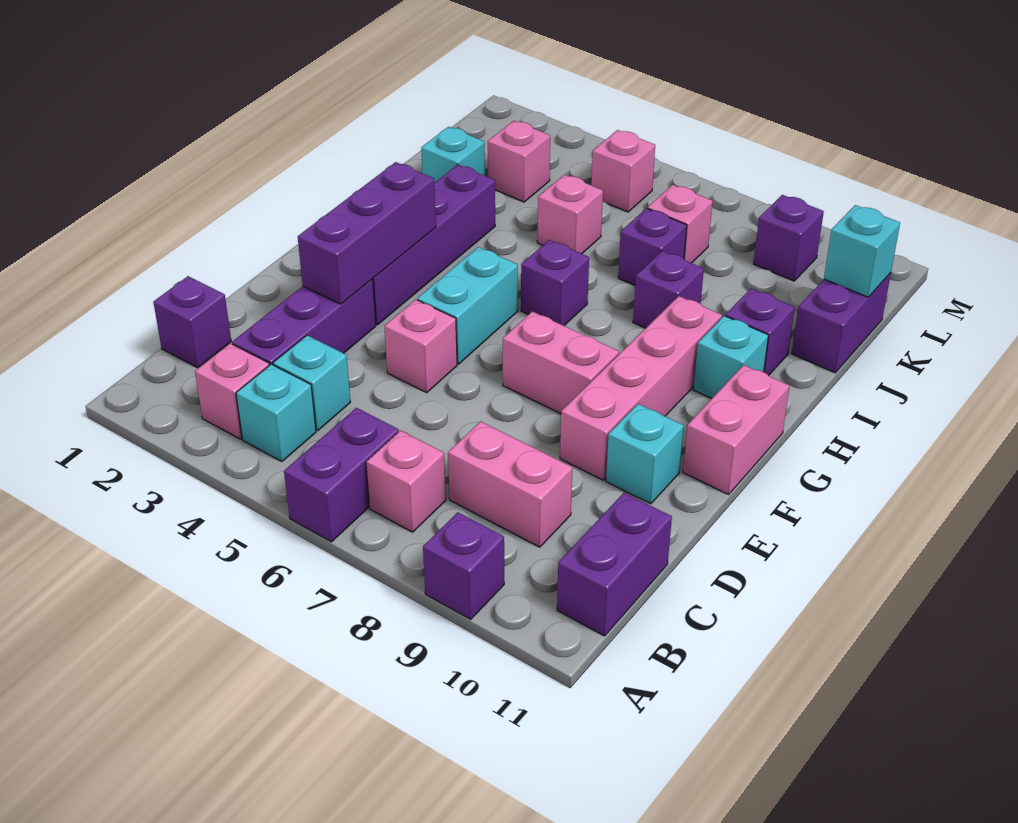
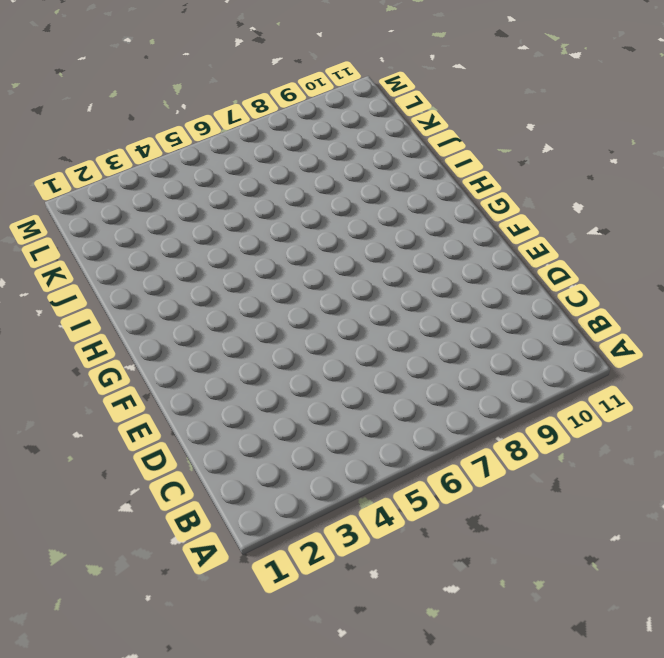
none -> purple 1x2 brick [284,408,399,542]
none -> purple 1x1 brick [423,512,504,619]
none -> pink 1x1 brick [195,343,269,439]
none -> cyan 1x1 brick [236,364,316,462]

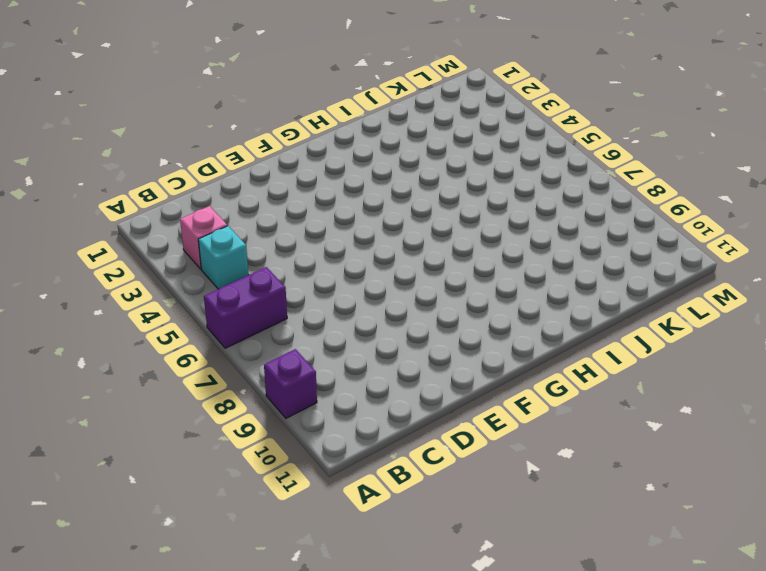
none -> pink 1x1 brick [366,431,446,532]
none -> purple 1x2 brick [557,493,672,636]
none -> purple 1x1 brick [153,276,231,368]
none -> purple 1x3 brick [232,279,376,365]

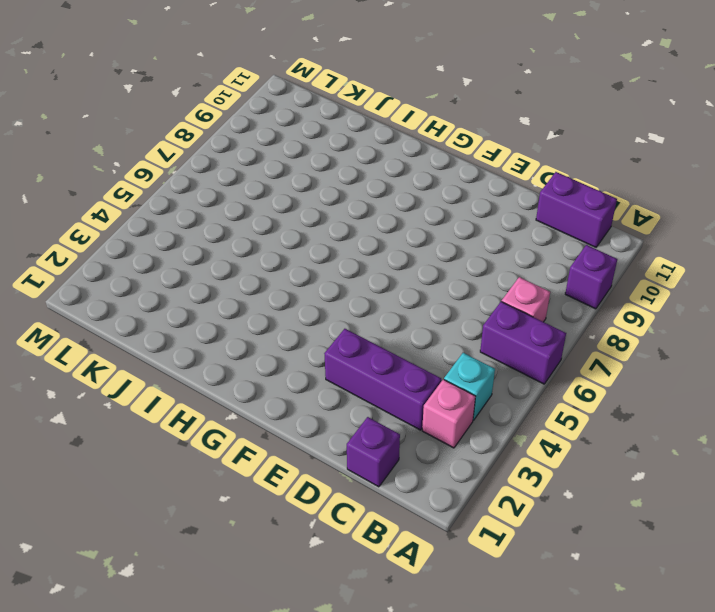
none -> cyan 1x1 brick [273,335,350,431]
none -> pink 1x2 brick [448,421,572,547]
none -> pink 1x1 brick [384,300,457,393]
none -> pink 1x4 brick [560,296,722,480]

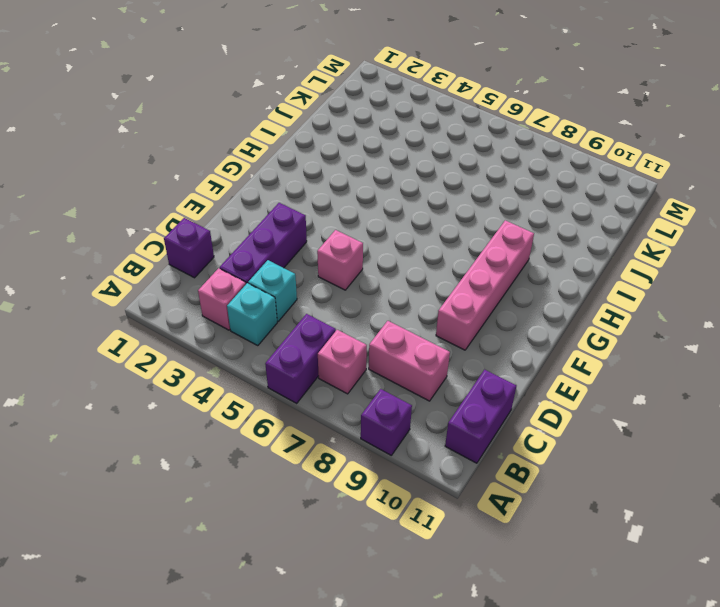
none -> cyan 1x1 brick [606,404,684,504]
none -> purple 1x4 brick [373,165,495,325]
none -> cyan 1x2 brick [417,247,518,364]
none -> pink 1x2 brick [503,311,619,414]

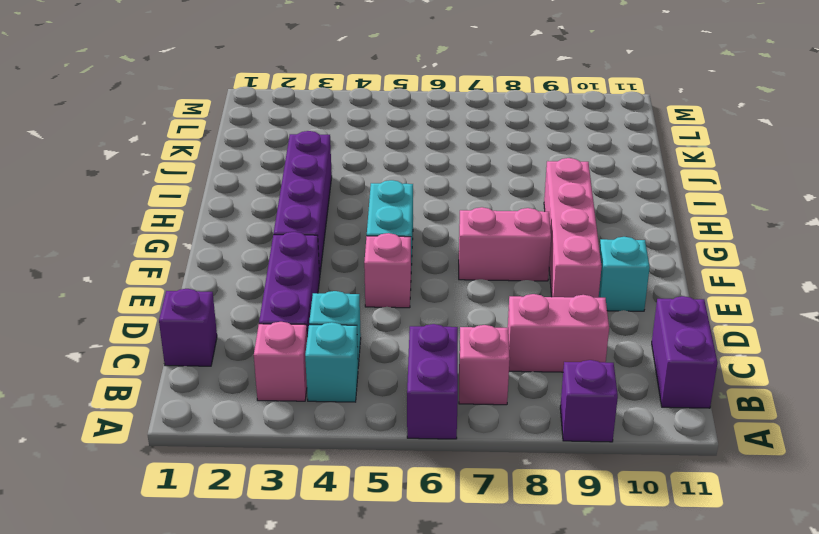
none -> pink 1x2 brick [683,365,789,494]
none -> purple 1x1 brick [521,240,589,326]
none -> cyan 1x1 brick [693,316,769,398]
none -> purple 1x1 brick [633,251,704,328]

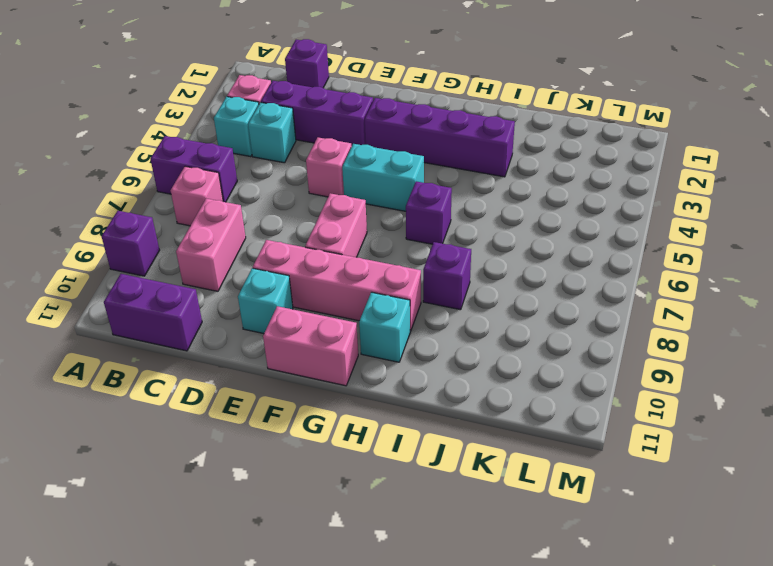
none -> purple 1x1 brick [725,289,795,376]
none -> cyan 1x1 brick [421,127,485,183]
none -> pink 1x1 brick [537,174,603,254]
none -> purple 1x1 brick [618,208,687,285]

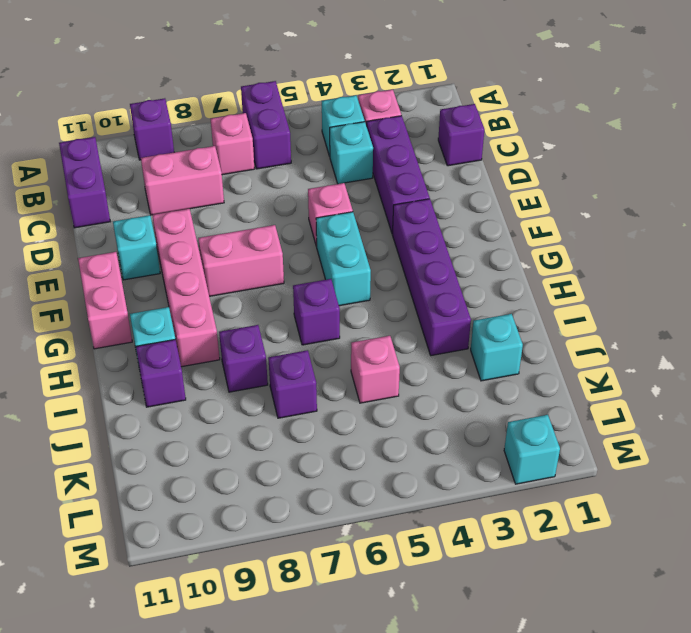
cyan 1x1 brick [504,415,560,484] -> cyan 1x1 brick moved to [824,205,900,297]
none -> purple 1x2 brick [792,273,891,373]
none -> pink 1x1 brick [488,121,550,202]
none -> pink 1x1 brick [648,185,713,263]
none -> pink 1x1 brick [591,130,655,212]

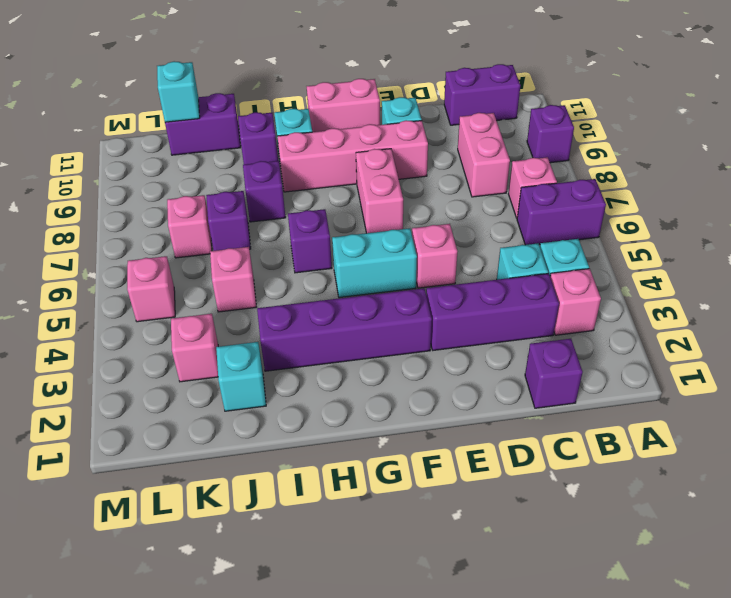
none -> purple 1x1 brick [753,195,824,281]
none -> purple 1x3 brick [298,162,436,304]

